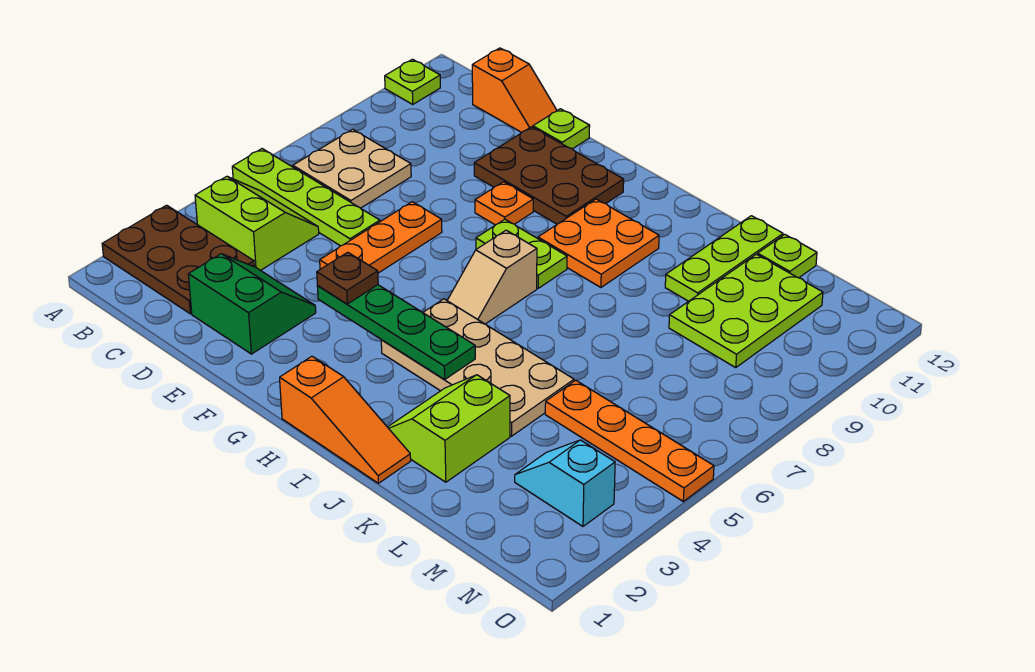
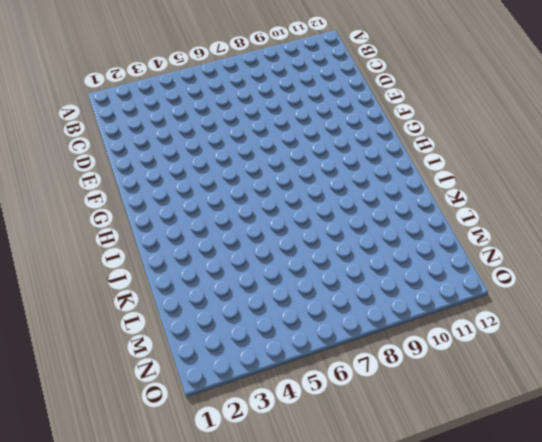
none -> brown 2x3 plate [102,205,254,314]
none -> lime 1x4 plate [232,149,380,246]
none -> lime 1x1 plate [385,59,440,104]

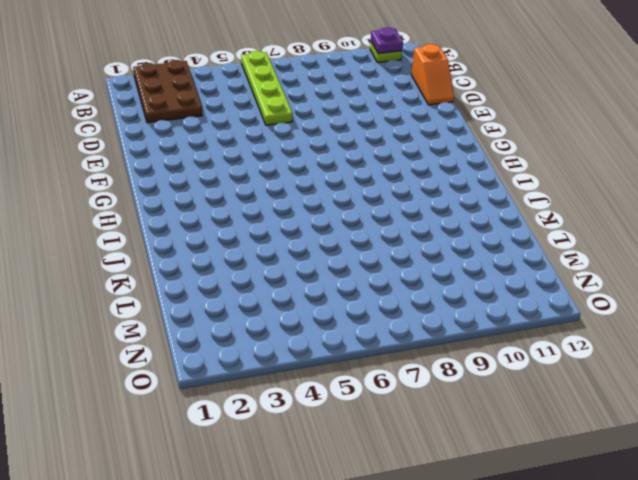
purple 1x1 plate [371,27,403,54] -> none
none -> lime 2x2 slope [195,176,319,270]
none -> tan 2x2 plate [293,129,411,208]
none -> green 2x2 slope [188,254,316,354]

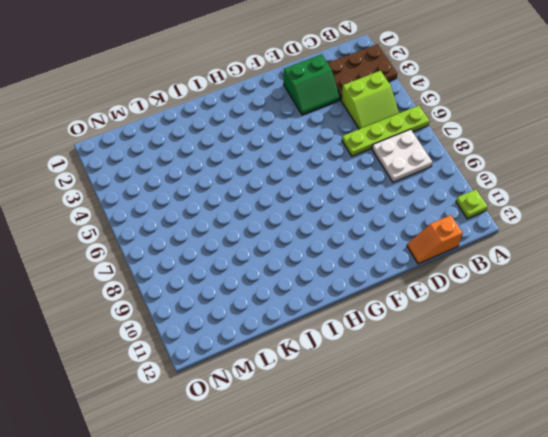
white 2x2 plate [372,129,432,182] -> tan 2x2 plate [293,129,411,208]
none -> orange 1x3 plate [320,202,442,273]
none -> brown 2x3 plate [474,127,624,224]
none -> lime 1x1 plate [533,109,590,149]

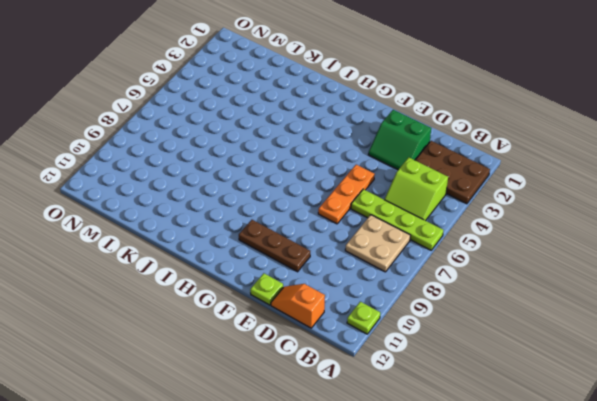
brown 1x3 plate [239,220,310,272] -> brown 2x3 plate [474,127,624,224]
none -> orange 1x1 plate [475,182,533,225]
none -> lime 1x2 plate [476,219,567,288]
none -> orange 1x3 slope [280,356,411,483]

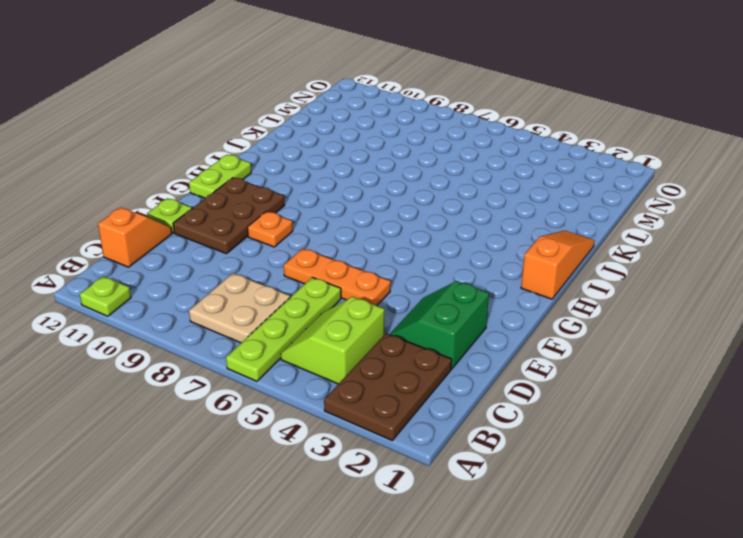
lime 1x2 plate [189,155,251,198] -> lime 1x2 plate moved to [476,219,567,288]
none -> tan 2x4 plate [381,299,574,436]
none -> tan 1x2 slope [447,230,537,324]
none -> orange 2x2 plate [538,199,659,287]

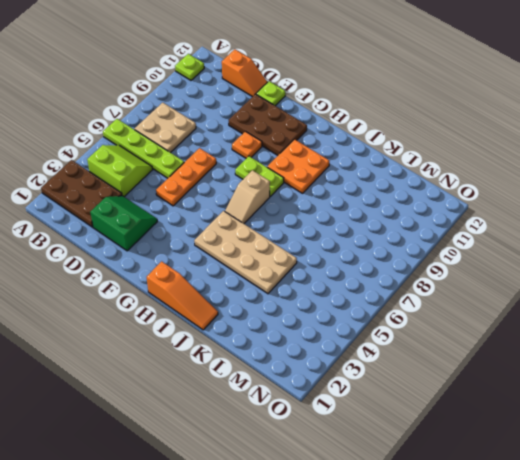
none -> lime 2x2 slope [388,375,510,482]
none -> lime 1x3 plate [665,216,783,301]
none -> orange 1x4 plate [545,380,714,501]

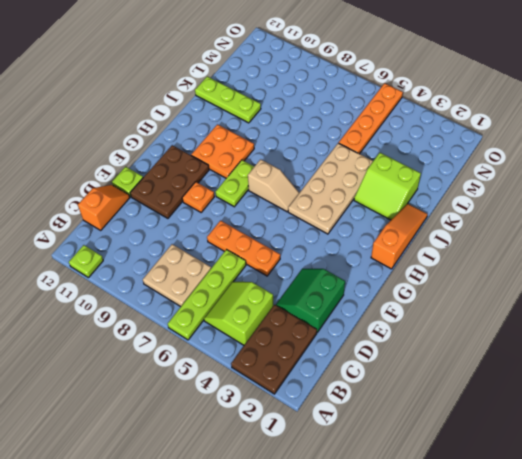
none -> lime 2x3 plate [669,254,823,367]
none -> lime 1x1 plate [758,234,817,278]
none -> cyan 1x2 slope [515,440,615,526]

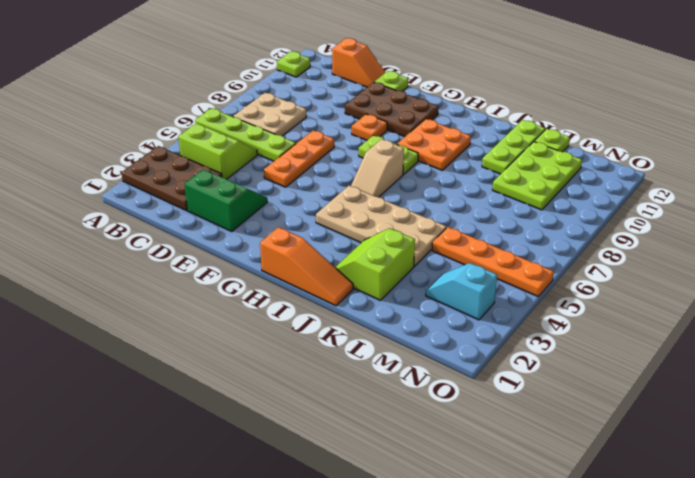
none -> green 1x4 plate [317,285,475,379]
none -> brown 1x1 plate [317,252,378,304]

